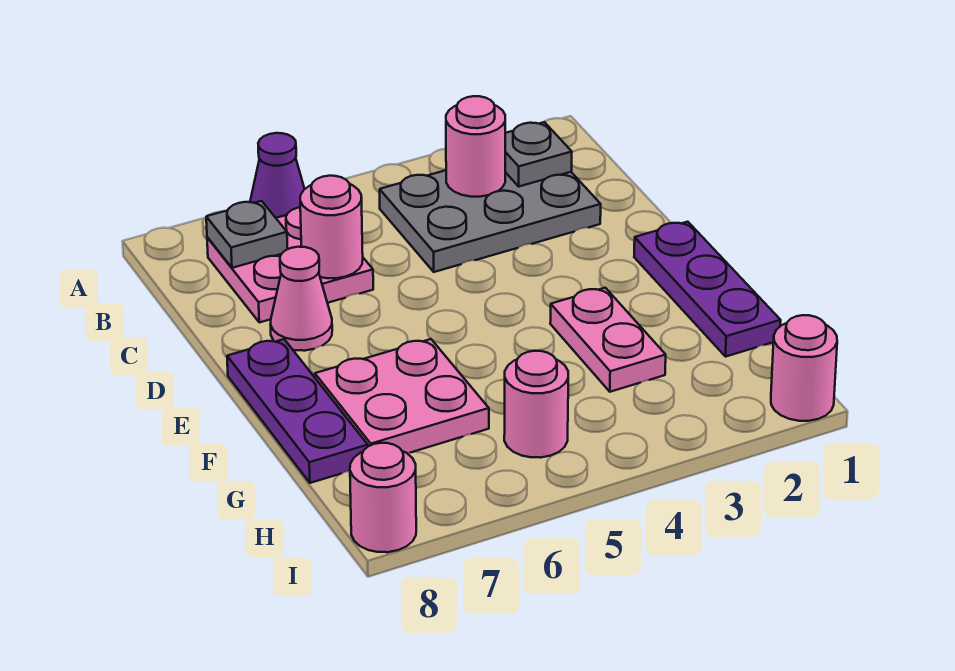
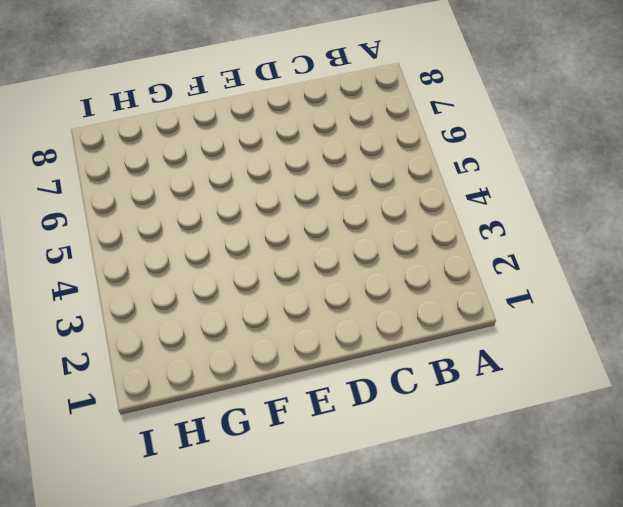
none -> purple 1x1 cone [250,133,304,218]
none -> grey 2x3 plate [380,170,601,272]
none -> pink 2x2 plate [207,207,373,322]

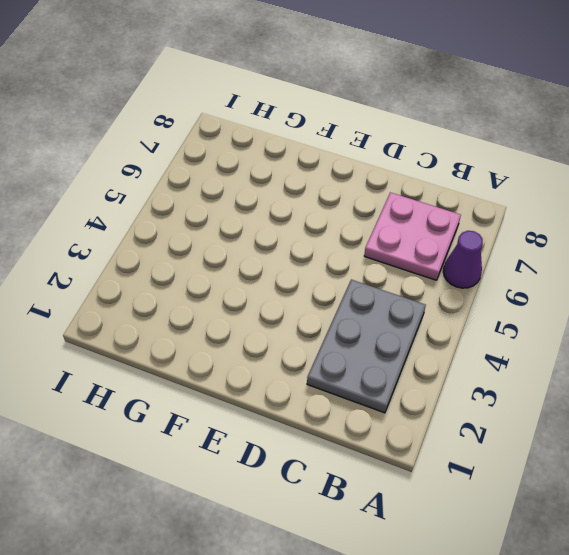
none -> pink 1x1 cone [270,247,332,351]
none -> purple 1x3 plate [634,222,781,357]
none -> purple 1x3 plate [227,339,368,483]

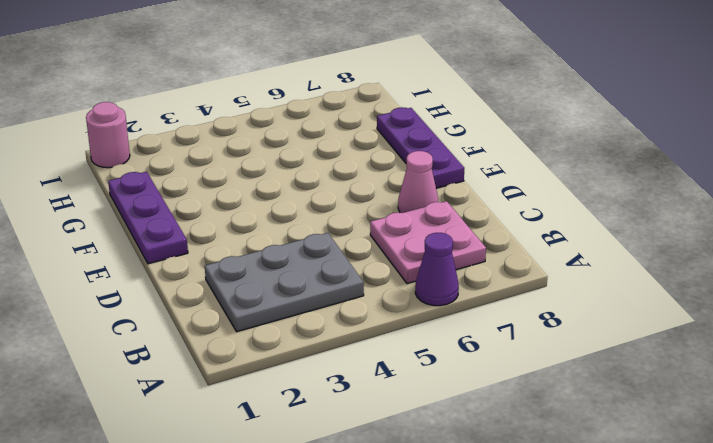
none -> pink 1x2 plate [550,288,666,392]
none -> pink 2x2 plate [315,339,489,453]
none -> pink 1x1 round brick [504,351,568,458]

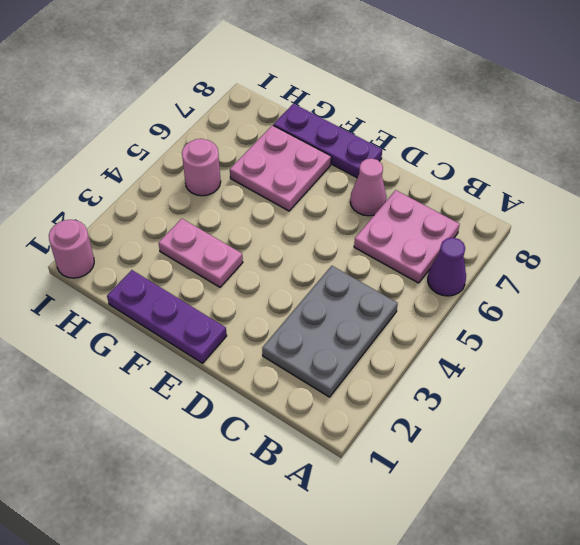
none -> pink 1x1 round brick [350,443,416,552]
none -> grey 1x1 plate [505,122,572,186]
none -> pink 1x1 round brick [446,96,505,197]

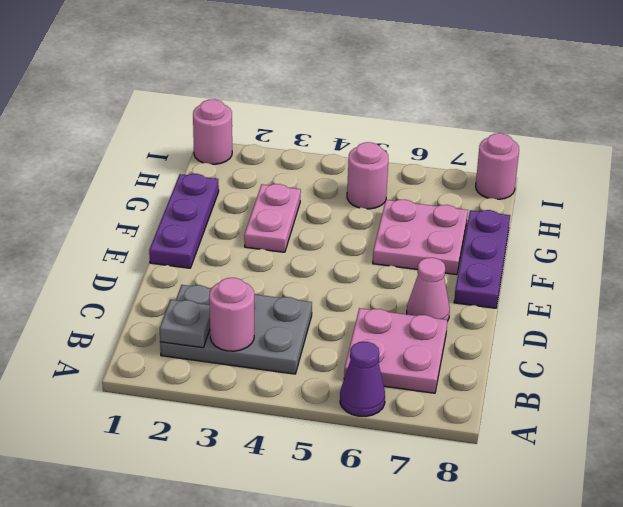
none -> grey 1x1 plate [206,201,288,268]
none -> pink 1x1 round brick [300,176,363,278]

